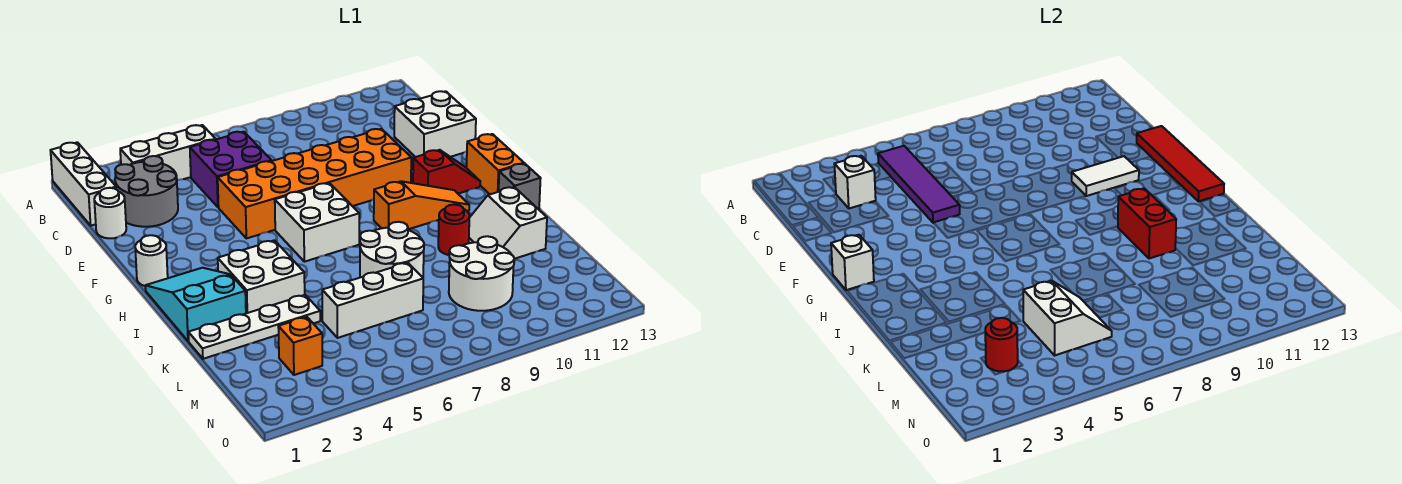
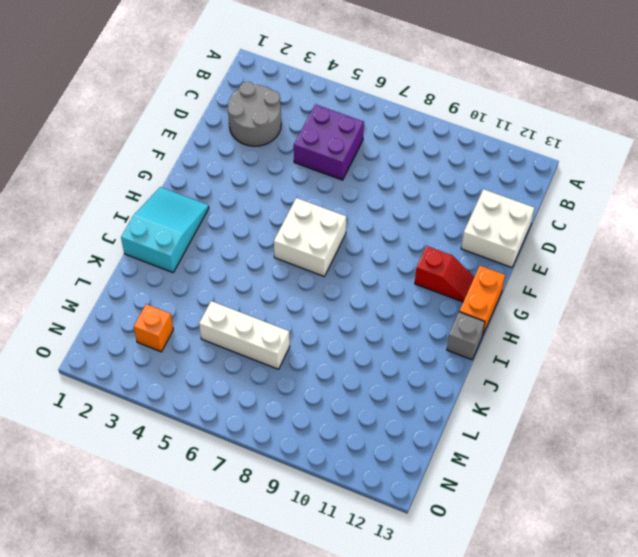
none -> white 1x3 brick [50,142,116,226]
none -> white 1x3 brick [120,125,216,180]
none -> white 1x1 round brick [94,188,126,238]
none -> orange 2x6 brick [218,129,411,238]

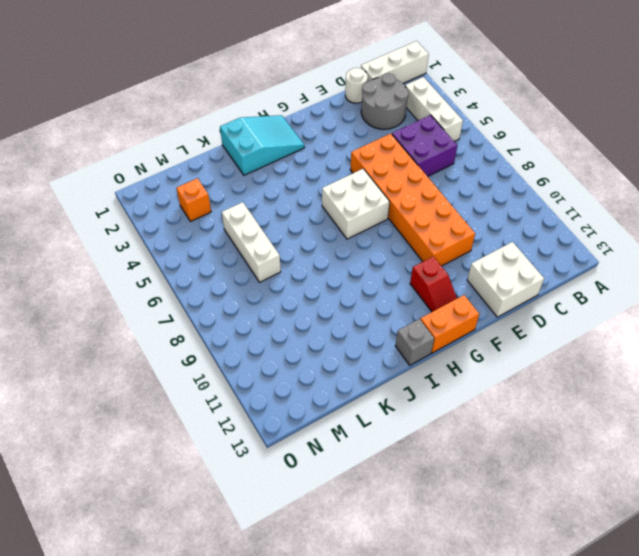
none -> white 1x1 round brick [135,235,168,286]
none -> orange 1x3 slope [374,181,469,229]
none -> white 2x2 brick [218,240,305,313]
none -> white 2x2 round brick [360,222,424,277]

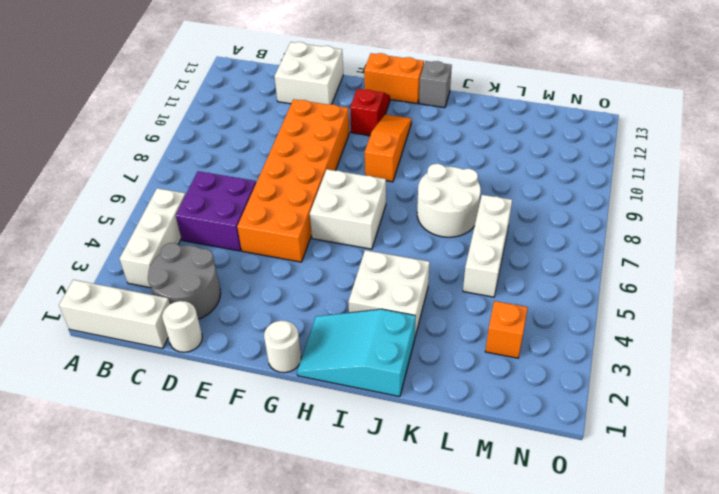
none -> red 1x1 round brick [438,204,469,255]
none -> white 2x2 slope [469,187,547,259]
none -> white 1x4 plate [188,295,320,359]
none -> white 2x2 round brick [449,236,514,311]

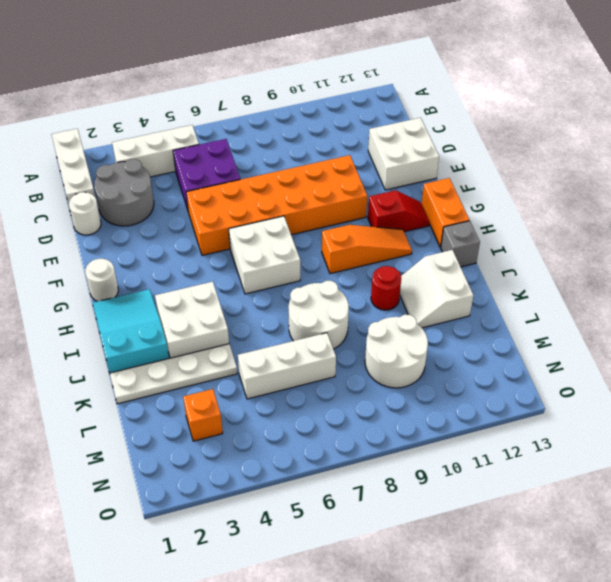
none -> purple 1x4 tile [878,146,960,223]
none -> white 1x1 brick [835,156,876,208]
none -> red 1x4 tile [1137,126,1224,202]
none -> white 1x2 tile [1072,156,1139,196]

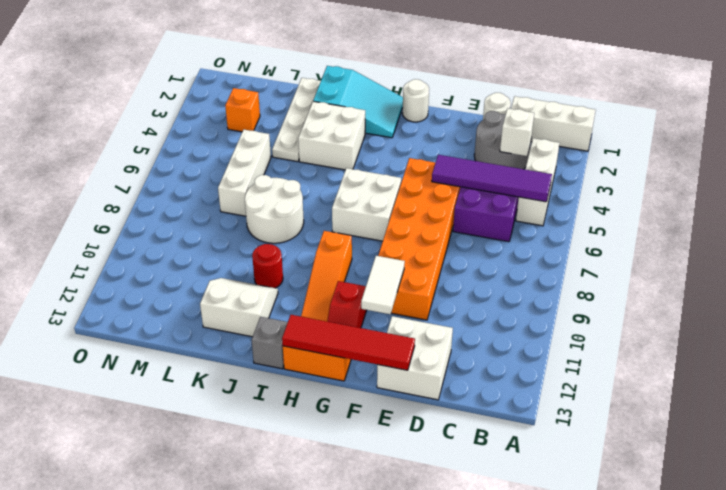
none -> white 2x2 round brick [449,236,514,311]
none -> white 1x1 brick [831,235,874,290]
none -> red 1x2 brick [1118,189,1176,259]
none -> white 2x2 slope [1023,281,1112,355]

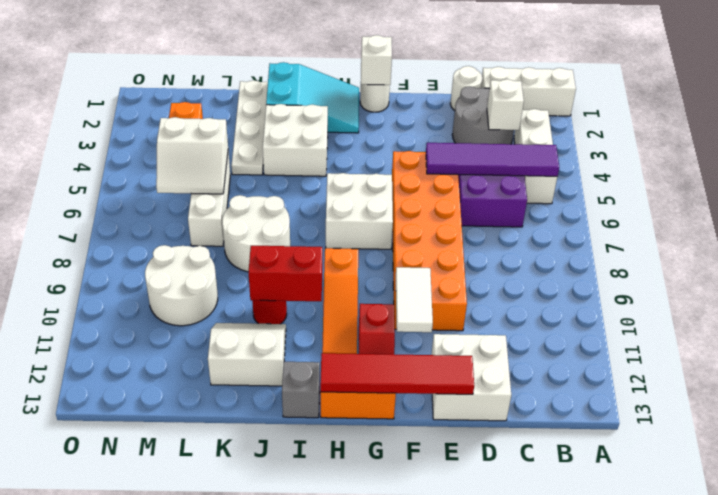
none -> red 1x1 round brick [985,318,1018,371]

